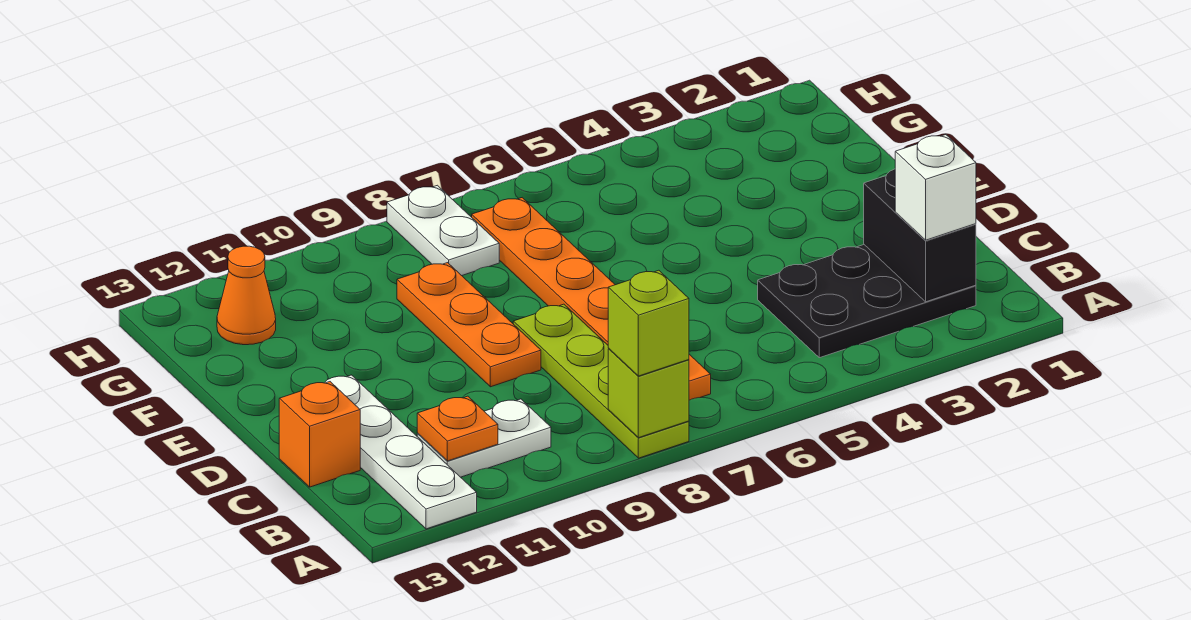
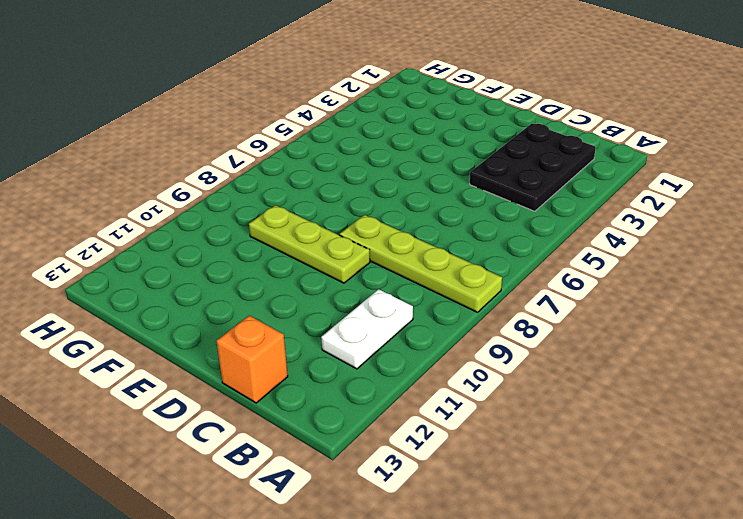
lime 1x3 plate [249,205,370,283] -> orange 1x3 plate [397,263,541,387]
none -> white 1x4 plate [325,375,477,529]
none -> orange 1x6 plate [472,198,711,400]
none -> white 1x2 plate [387,185,499,276]

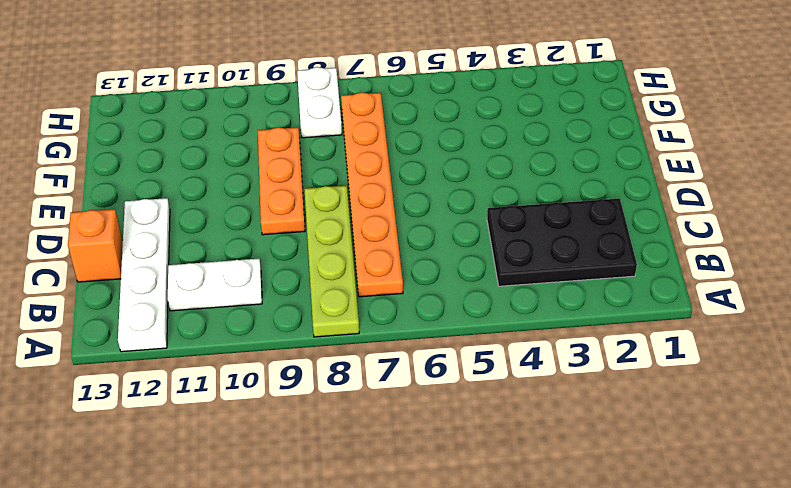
none -> orange 1x1 cone [217,246,276,345]
none -> lime 1x1 brick [608,349,689,438]
none -> black 1x2 brick [864,169,976,302]

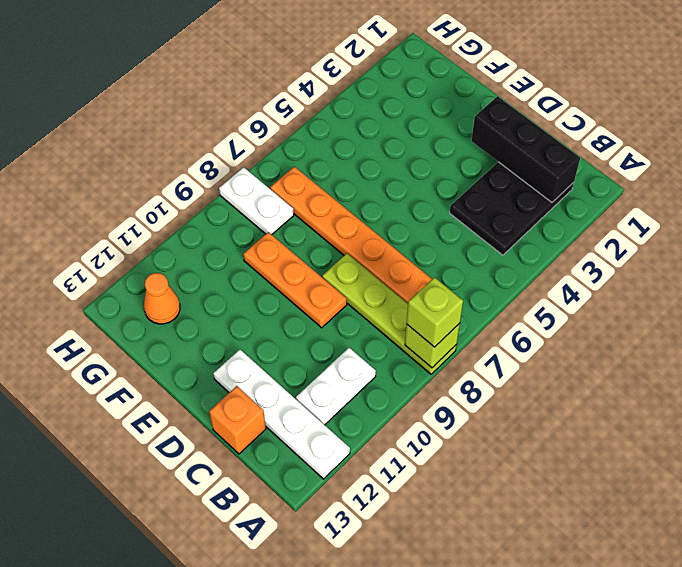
black 1x3 brick [471,96,580,202] -> black 1x2 brick [864,169,976,302]
none -> orange 1x1 plate [417,396,498,461]
none -> white 1x1 brick [895,135,976,240]

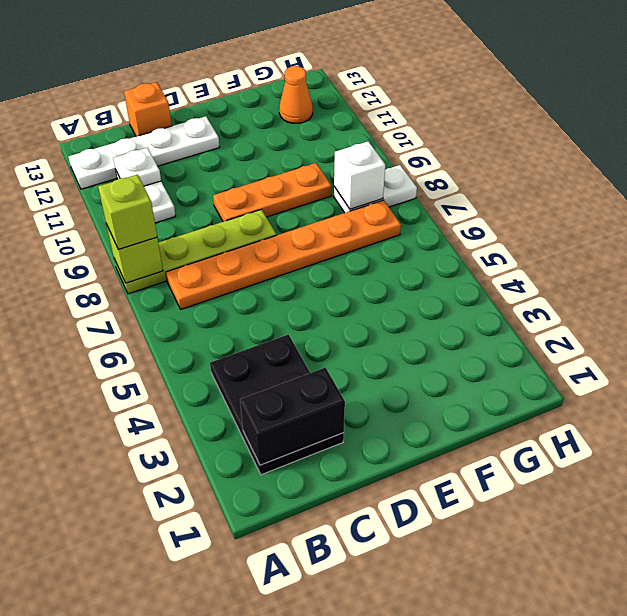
white 1x1 plate [113,148,161,186] -> orange 1x1 plate [417,396,498,461]
white 1x1 brick [334,141,385,209] -> white 1x1 brick moved to [895,135,976,240]

